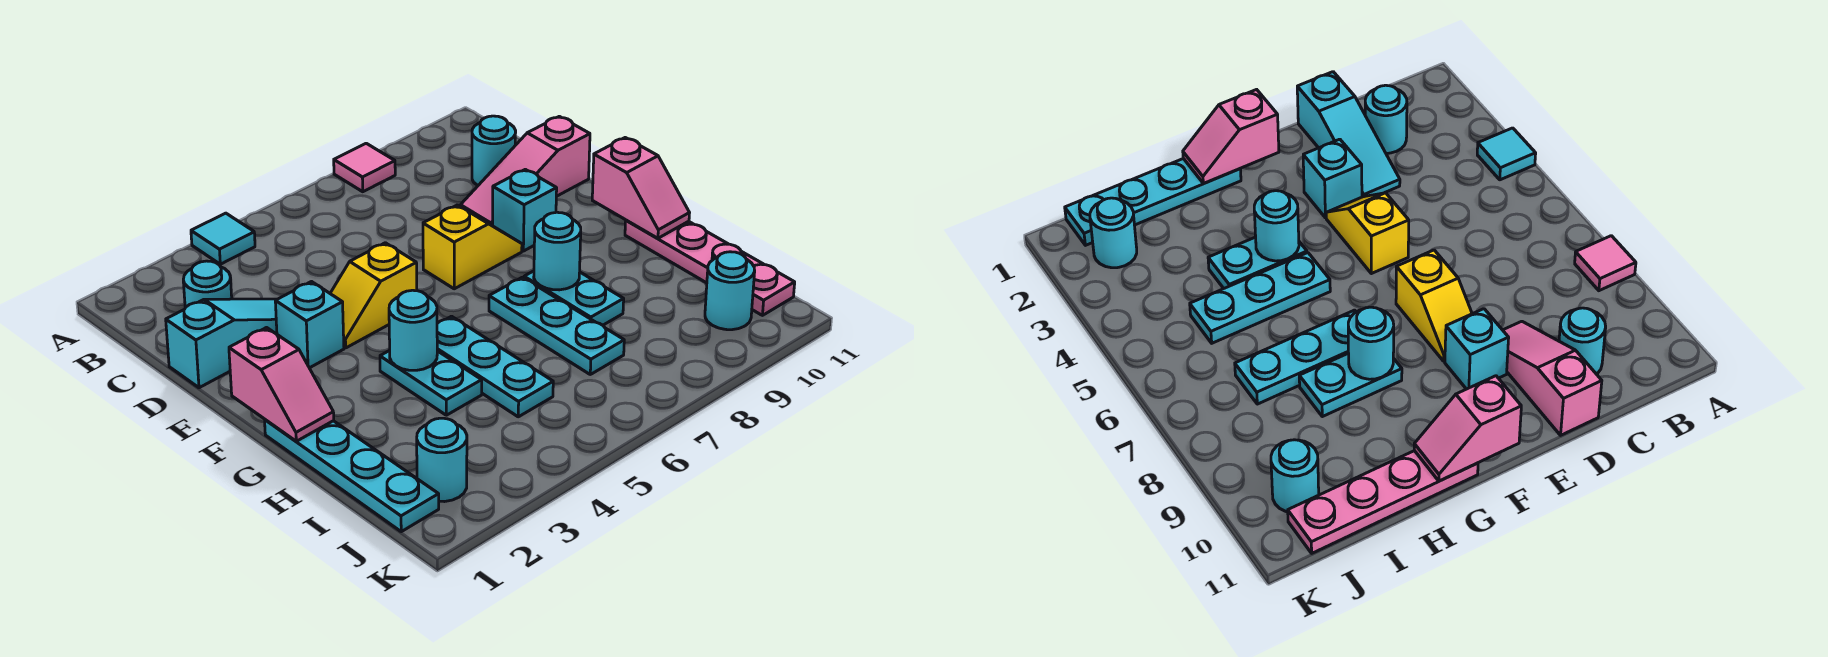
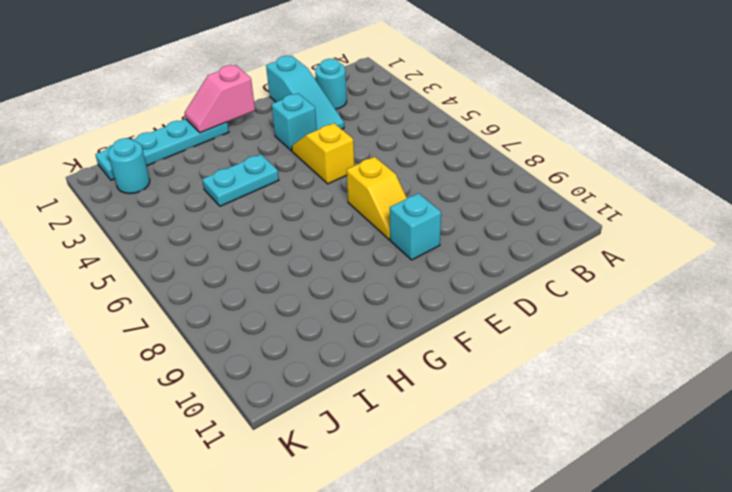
none -> cyan 1x1 tile [191,213,255,264]
none -> pink 1x1 tile [334,143,395,192]
none -> cyan 1x1 round brick [472,116,516,186]

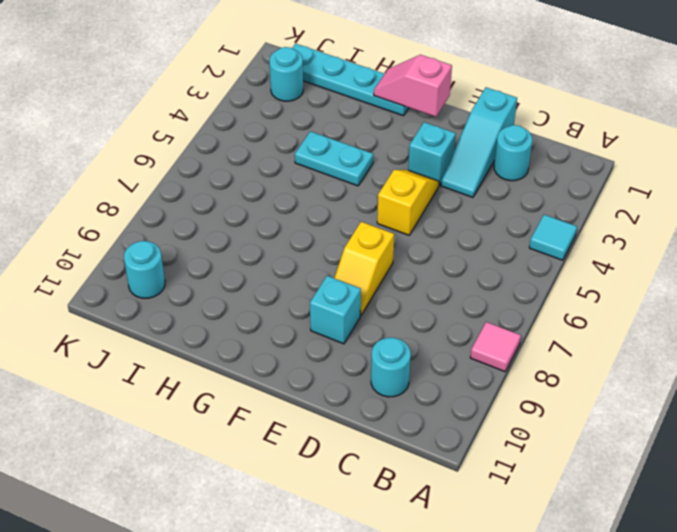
none -> pink 1x3 slope [461,116,590,225]
none -> cyan 1x3 plate [437,316,553,417]
none -> cyan 1x3 plate [489,277,624,374]

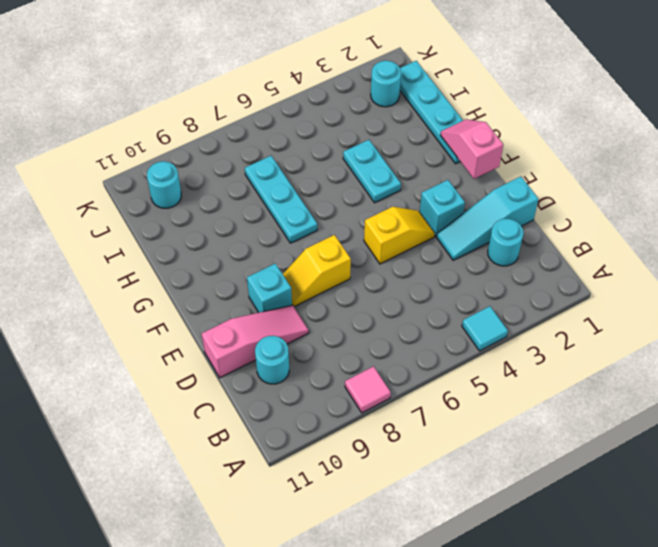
none -> cyan 1x3 plate [437,316,553,417]
none -> cyan 1x2 plate [524,271,624,325]
none -> pink 1x4 plate [625,220,795,315]

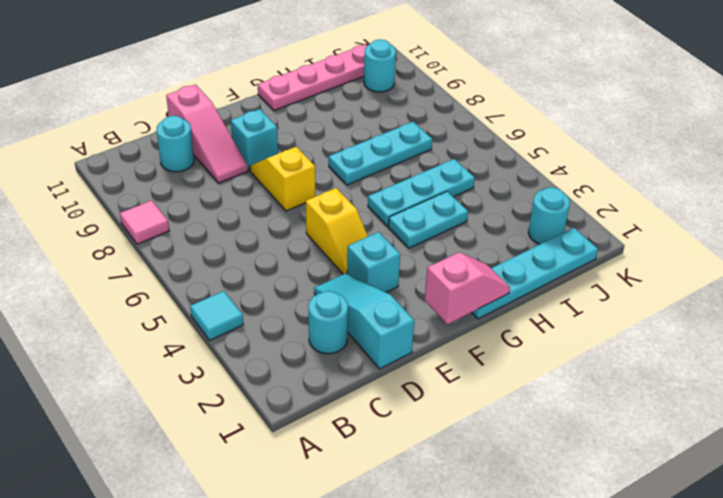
none -> cyan 1x2 plate [524,271,624,325]
none -> pink 1x2 slope [592,138,689,238]
none -> cyan 1x1 round brick [389,290,437,370]

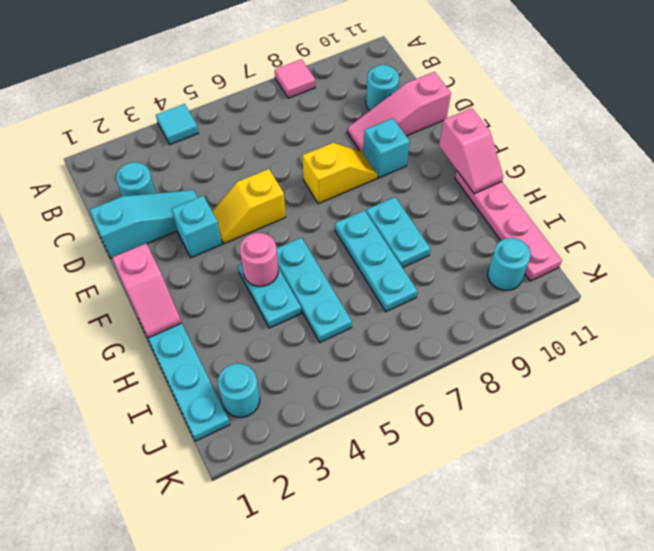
pink 1x1 round brick [240,233,278,286] -> cyan 1x1 round brick [389,290,437,370]
none -> cyan 1x1 round brick [534,212,581,290]

